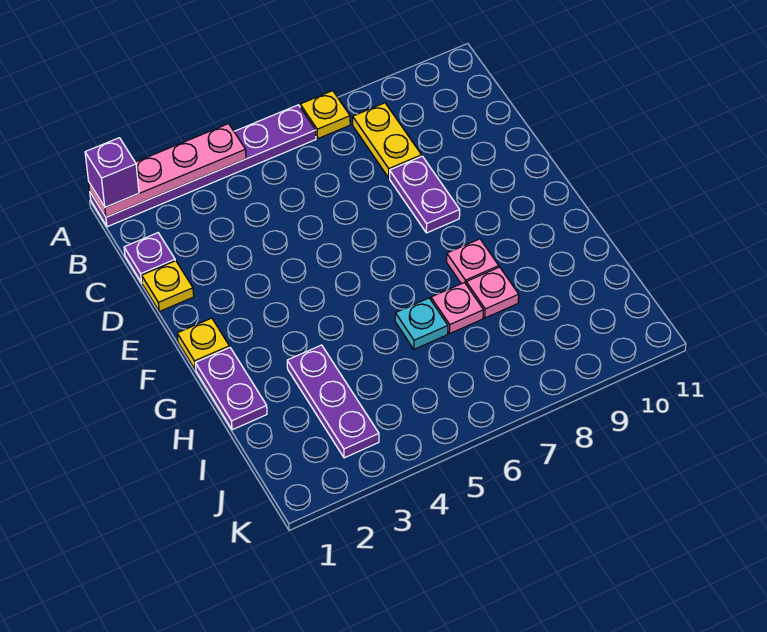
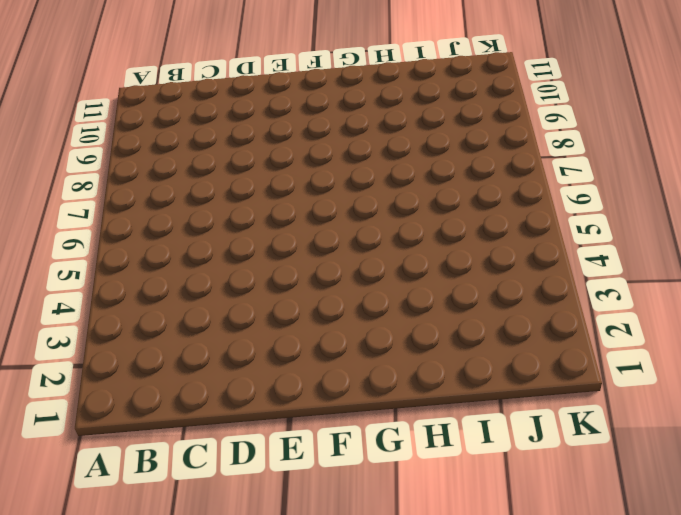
none -> purple 1x6 plate [90,105,316,227]
none -> yellow 1x1 plate [300,91,350,138]
none -> yellow 1x2 plate [353,103,422,178]

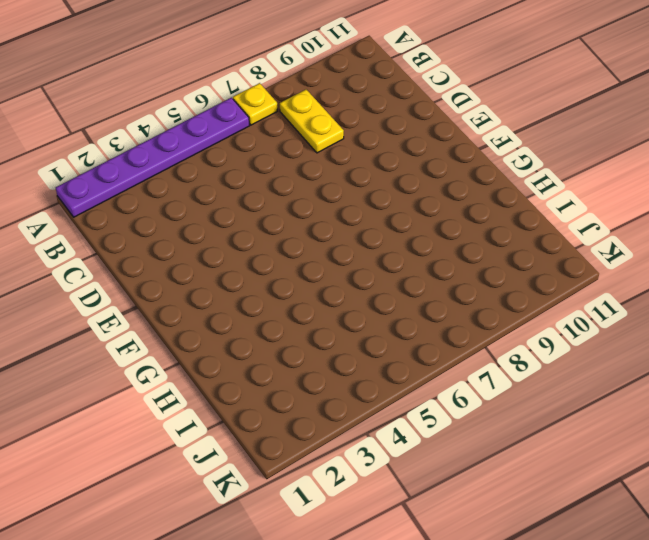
none -> purple 1x1 plate [124,233,175,283]
none -> yellow 1x1 plate [142,261,194,311]
none -> purple 1x2 plate [390,156,460,233]

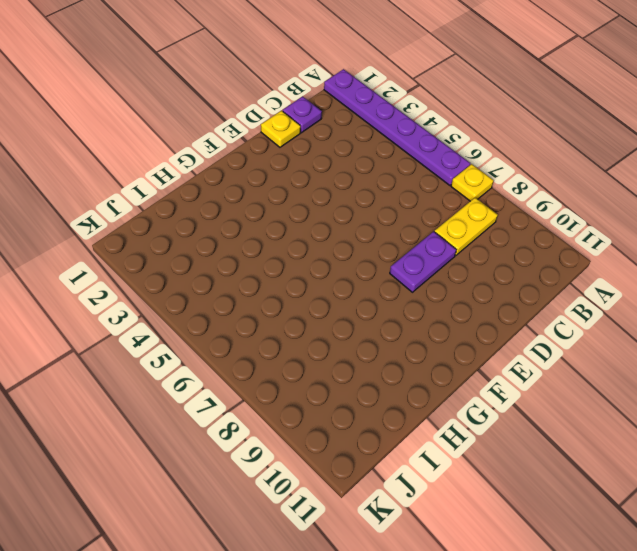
none -> yellow 1x1 plate [177,318,229,370]
none -> purple 1x2 plate [195,347,267,430]
none -> pink 1x1 plate [447,239,499,284]

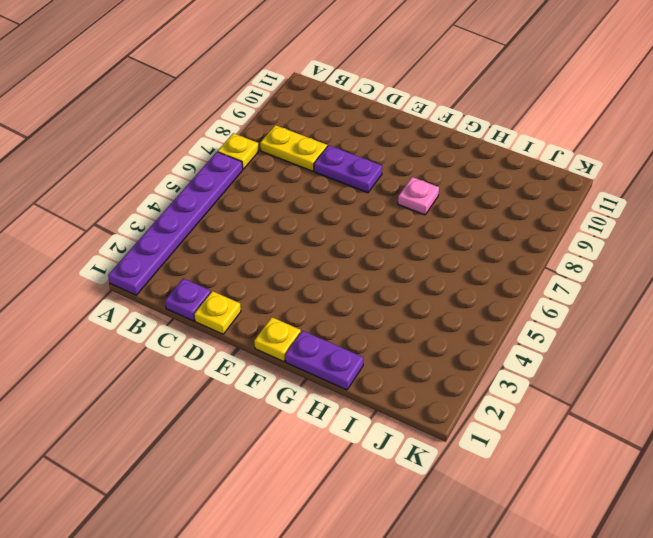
none -> purple 1x3 plate [287,345,379,458]
none -> cyan 1x1 plate [395,298,448,349]
none -> pink 1x1 plate [431,283,483,334]

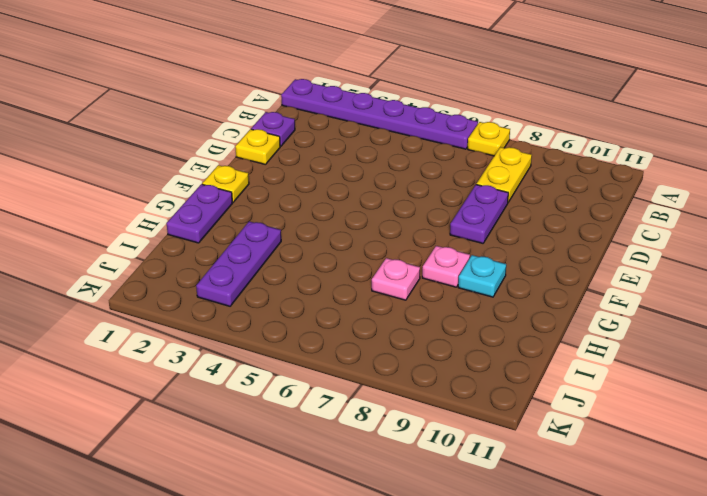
cyan 1x1 plate [458,255,506,297] -> cyan 1x1 plate moved to [395,298,448,349]
none -> pink 1x1 plate [466,267,519,318]
none -> pink 1x4 plate [89,124,246,217]
none -> purple 1x1 brick [85,138,139,207]

